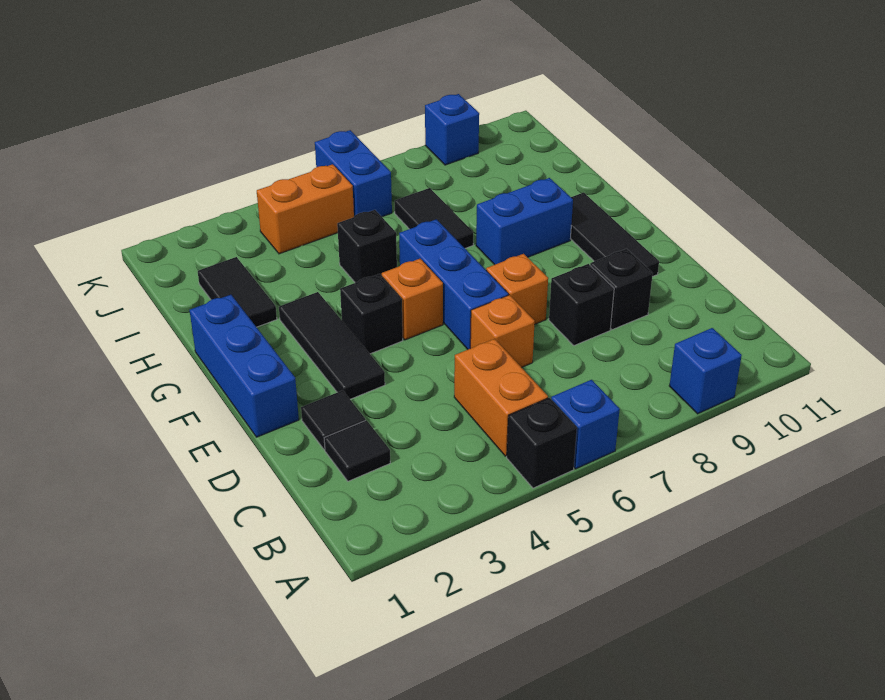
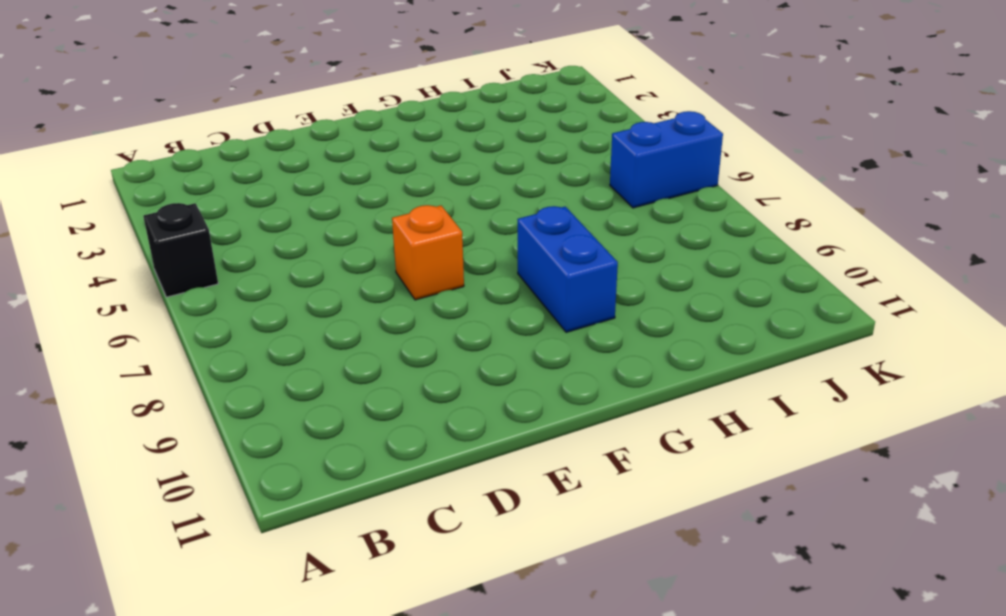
none -> blue 1x1 brick [551,380,620,469]
none -> blue 1x1 brick [669,328,742,414]
none -> orange 1x2 brick [454,339,548,456]

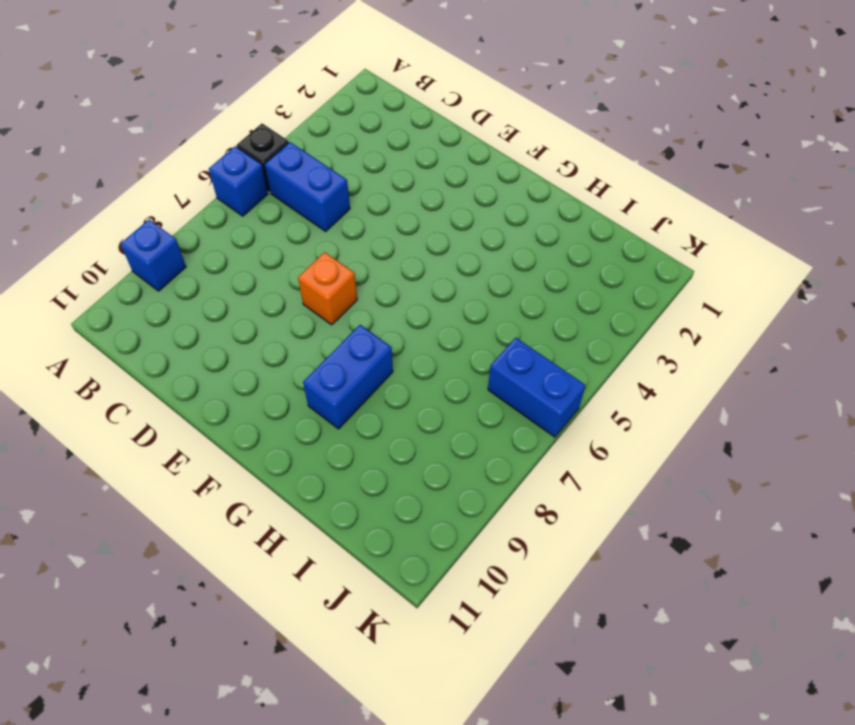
blue 1x2 brick [265,142,350,231] -> orange 1x2 brick [454,339,548,456]
none -> black 1x1 tile [324,420,390,481]
none -> black 1x1 tile [301,390,365,450]
none -> orange 1x1 brick [470,295,535,367]

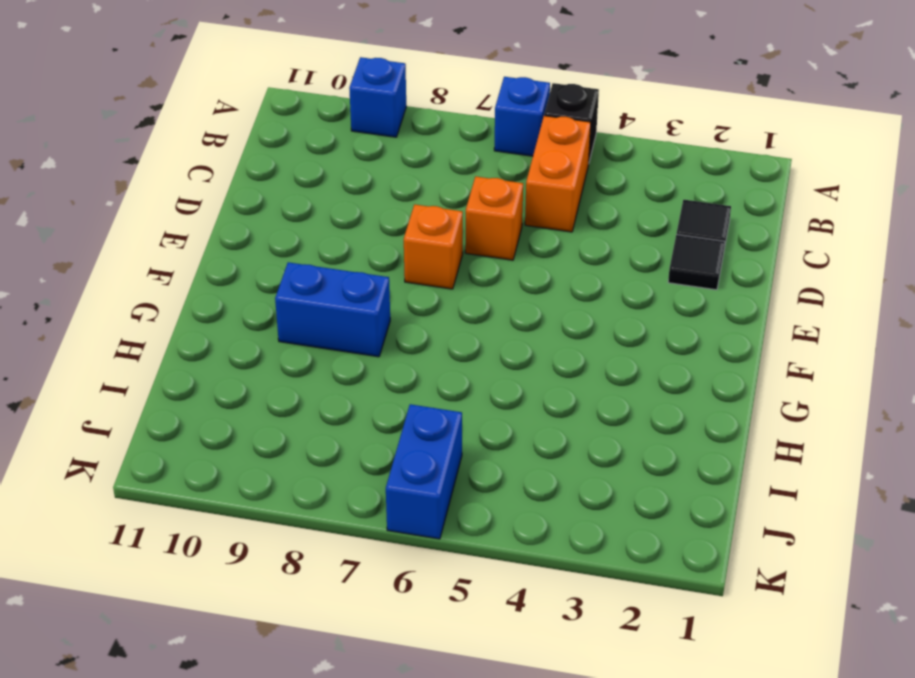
none -> black 1x1 brick [549,264,614,345]
none -> black 1x1 brick [590,249,653,330]
none -> blue 1x3 brick [190,295,299,437]

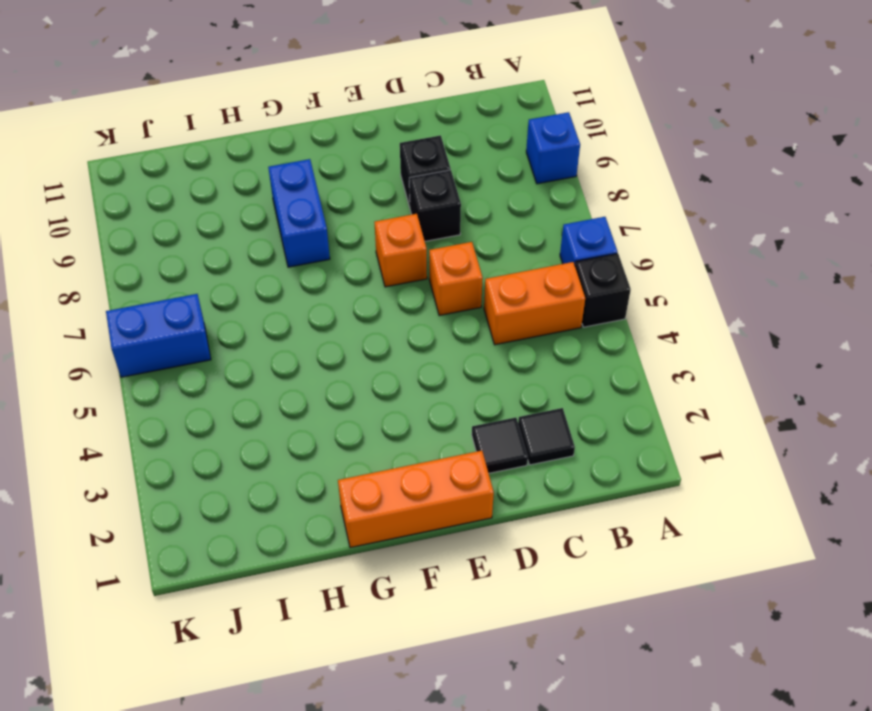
orange 1x3 brick [338,451,494,548] -> blue 1x3 brick [190,295,299,437]
none -> black 1x3 tile [279,292,385,399]
none -> blue 1x3 brick [399,219,508,349]
none -> black 1x3 tile [570,193,659,277]

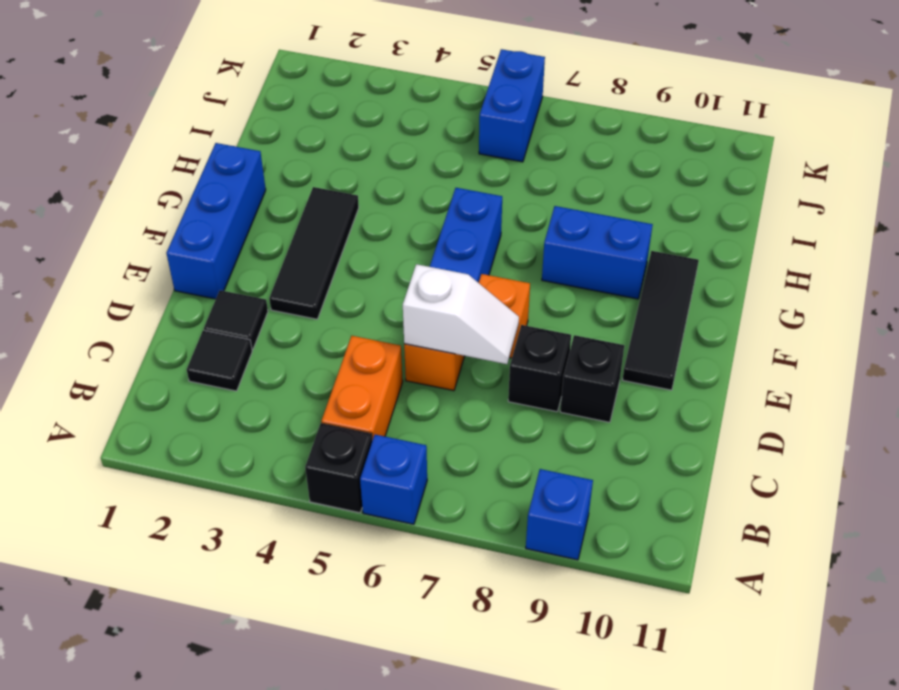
white 1x2 slope [403,264,519,364] -> none
none -> black 1x1 brick [340,274,403,354]
none -> orange 1x1 brick [382,259,443,340]
none -> black 1x2 tile [198,257,277,327]

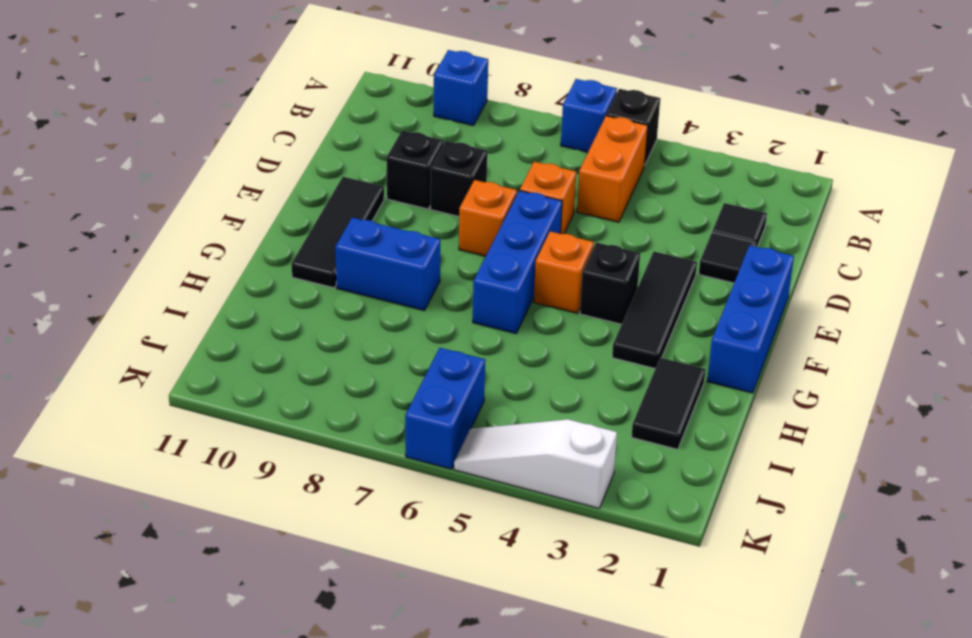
white 1x3 slope [454,419,617,508] -> none
none -> black 1x1 brick [337,210,397,283]
none -> black 1x2 tile [395,188,473,248]
none -> orange 1x2 brick [257,164,354,254]

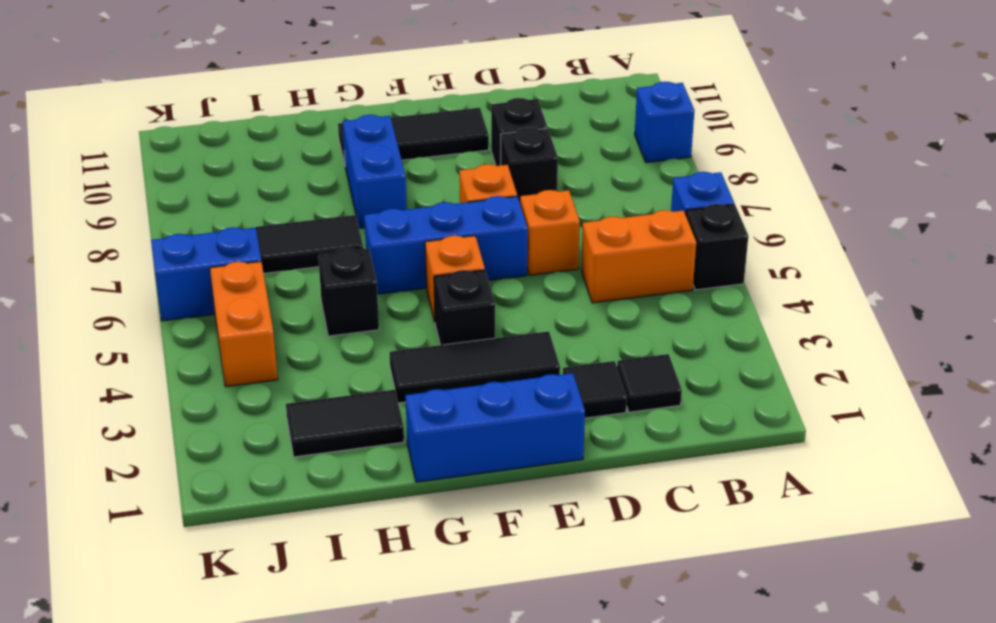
none -> blue 1x1 brick [425,94,479,165]

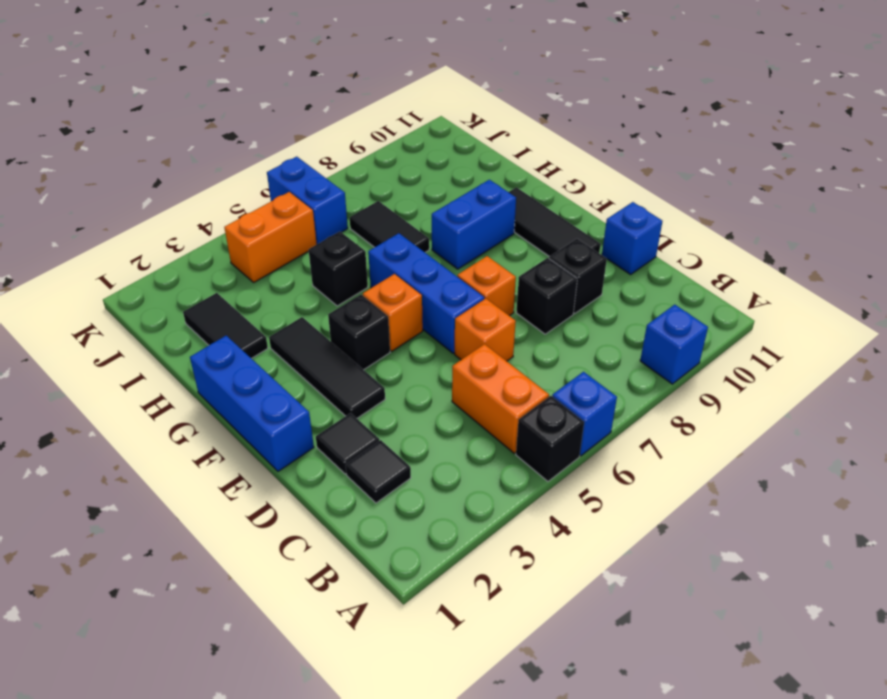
blue 1x1 brick [602,202,662,274] -> blue 1x1 brick moved to [425,94,479,165]

